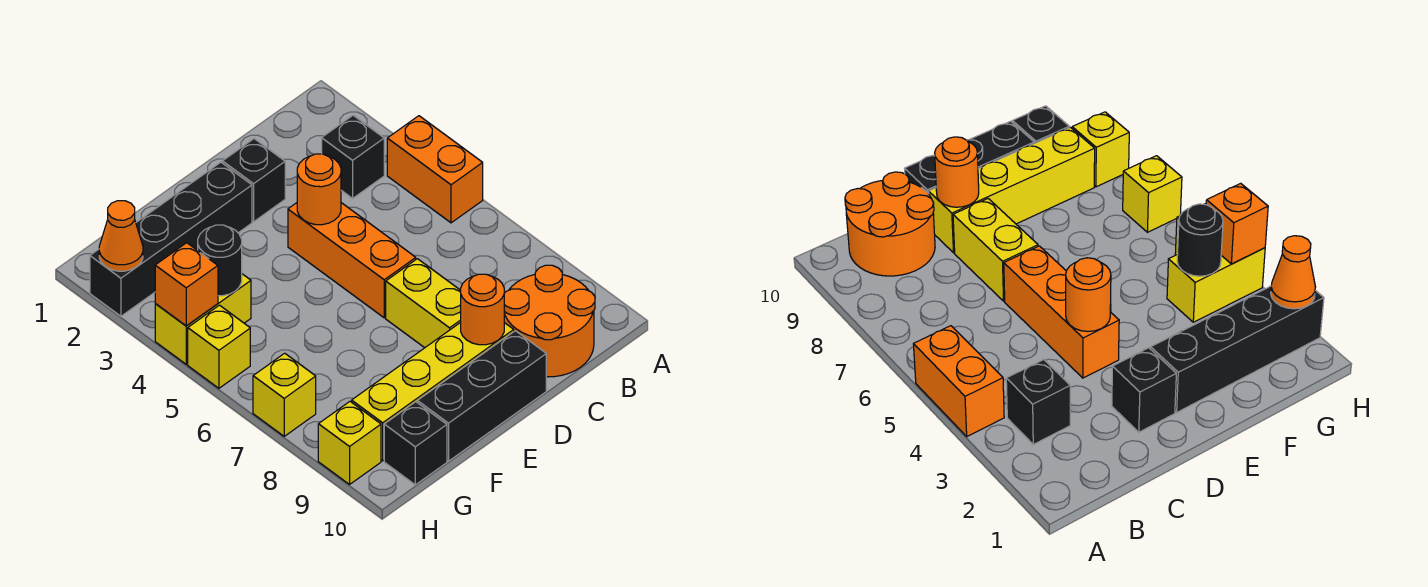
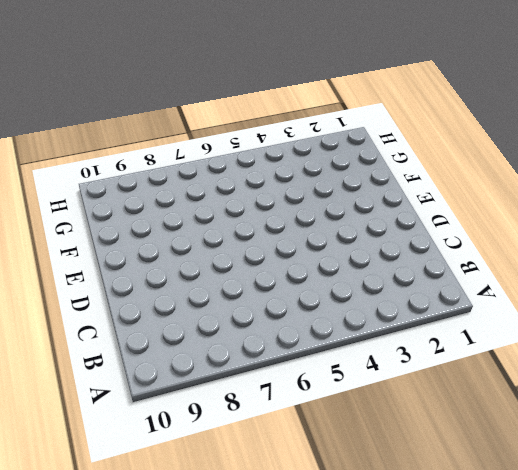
none -> orange 1x2 brick [387,116,483,223]
none -> black 1x1 brick [322,115,384,198]
none -> orange 2x2 round brick [504,265,595,377]

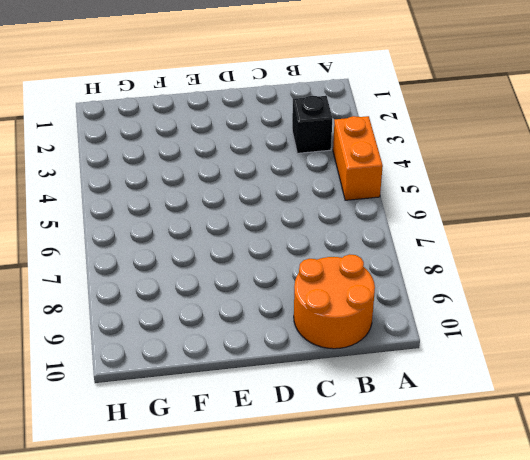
none -> black 1x1 brick [223,139,285,222]
none -> orange 1x3 brick [288,203,416,318]
none -> yellow 1x2 brick [386,259,461,348]

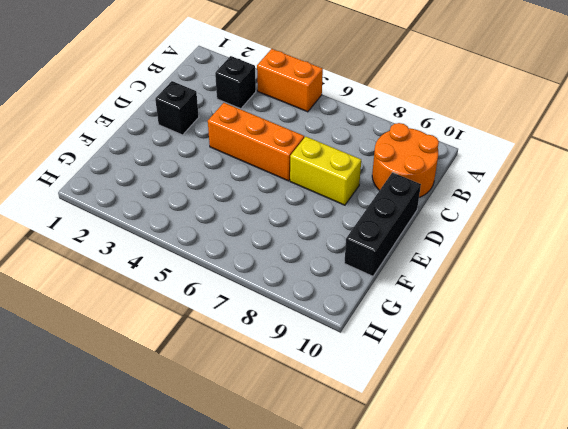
none -> yellow 1x4 brick [352,322,514,461]
none -> black 1x4 brick [90,162,252,316]
none -> yellow 1x2 brick [155,274,251,364]

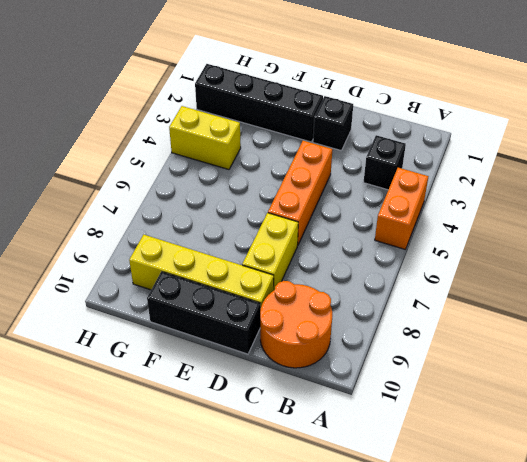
none -> black 1x1 brick [384,402,447,485]
none -> yellow 1x1 brick [188,305,250,388]
none -> yellow 1x1 brick [253,353,316,436]

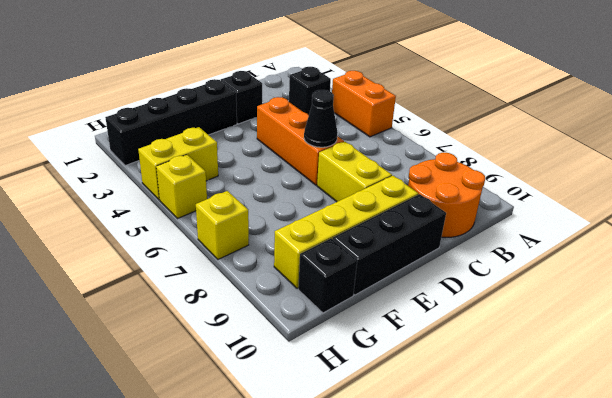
black 1x1 cone [304,90,338,147] -> none
none -> yellow 1x1 brick [318,402,381,484]
none -> orange 1x1 round brick [297,154,341,225]
none -> orange 1x1 round brick [461,274,504,345]

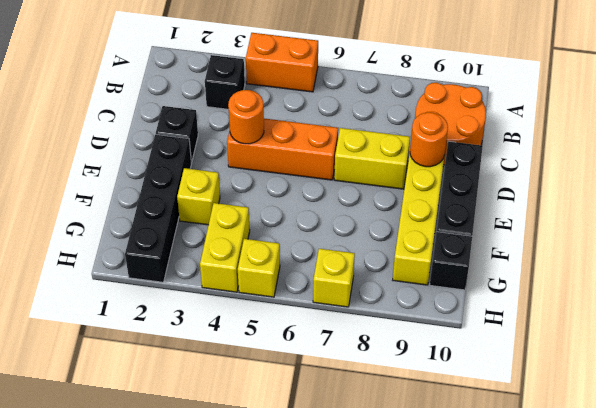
yellow 1x1 brick [177,168,220,225] -> yellow 1x1 brick moved to [318,402,381,484]
none -> black 1x1 round brick [198,225,242,296]
none -> orange 1x1 cone [99,201,143,271]
none -> orange 1x1 brick [155,243,218,326]

